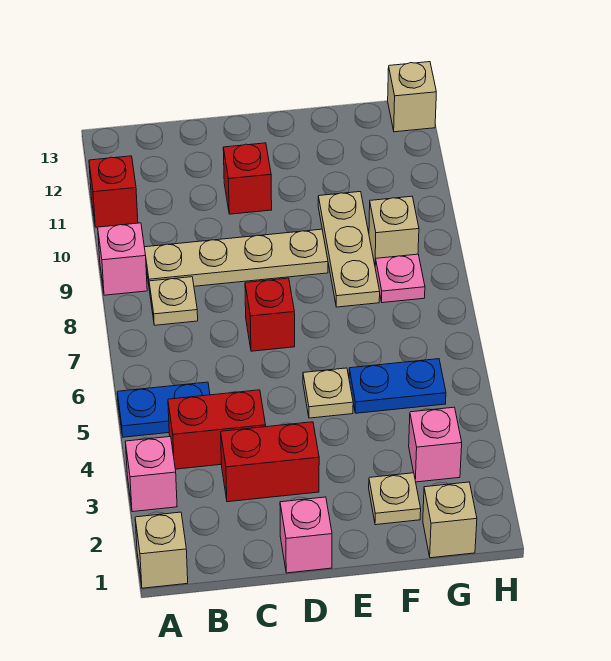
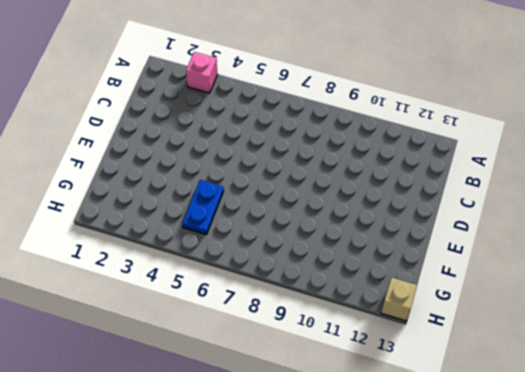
none -> tan 1x1 brick [135,512,188,588]
none -> blue 1x2 plate [117,382,210,437]
none -> pink 1x1 brick [98,223,147,295]

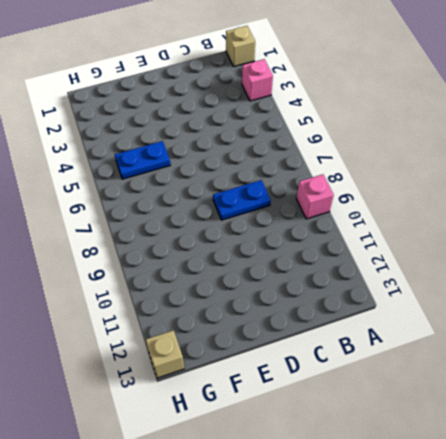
blue 1x2 plate [213,180,271,220] -> blue 1x2 plate moved to [117,382,210,437]
none -> red 1x1 brick [89,156,138,227]
none -> red 1x2 brick [168,390,266,469]
none -> tan 1x1 plate [149,277,198,325]

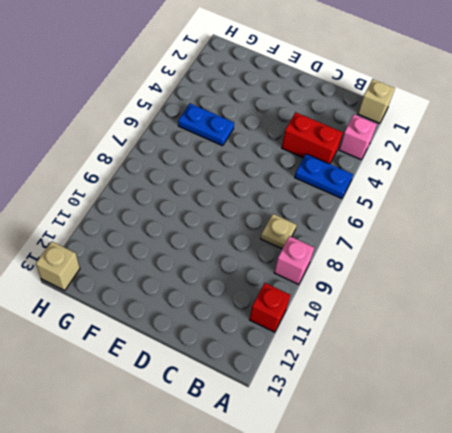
none -> tan 1x4 plate [144,229,328,291]
none -> red 1x2 brick [221,422,319,502]
none -> pink 1x1 brick [280,497,332,573]

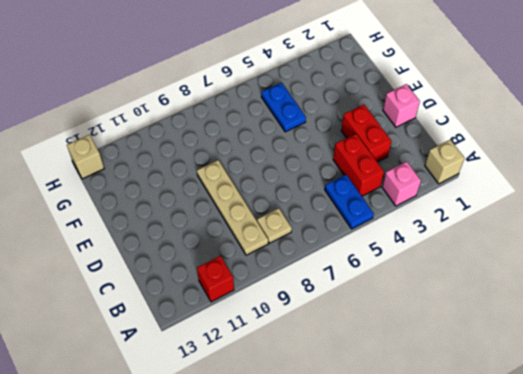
none -> pink 1x1 brick [98,223,147,295]
none -> red 1x1 brick [245,278,295,351]
none -> red 1x1 brick [223,143,272,214]

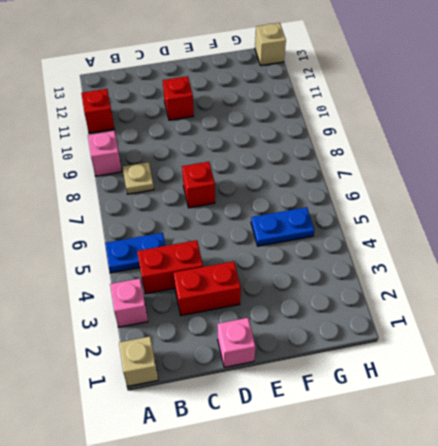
none -> tan 1x4 plate [144,229,328,291]
none -> tan 1x1 plate [303,368,353,418]
none -> tan 1x1 plate [369,473,421,525]

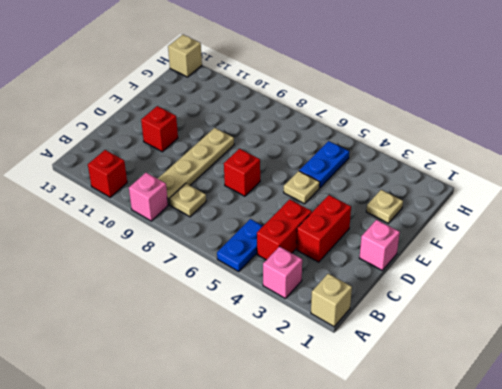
none -> tan 1x3 plate [318,192,380,307]
none -> tan 1x1 brick [423,482,477,558]
none -> pink 1x1 brick [409,407,462,482]

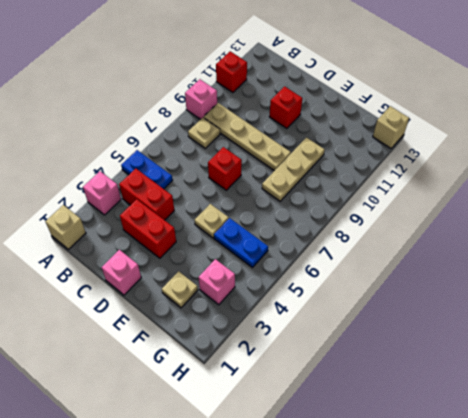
none -> tan 1x1 brick [423,482,477,558]
none -> pink 1x1 plate [375,254,425,303]
none -> tan 1x1 brick [369,196,419,265]

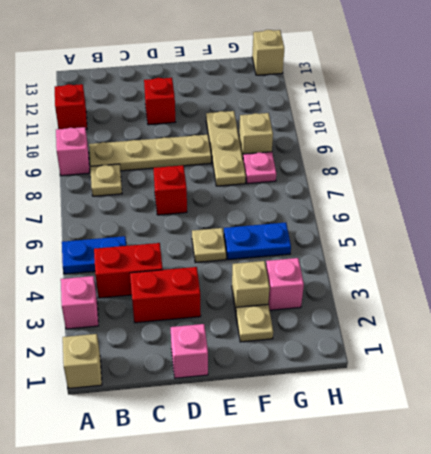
tan 1x1 brick [232,261,270,312] -> tan 1x1 brick moved to [423,482,477,558]

